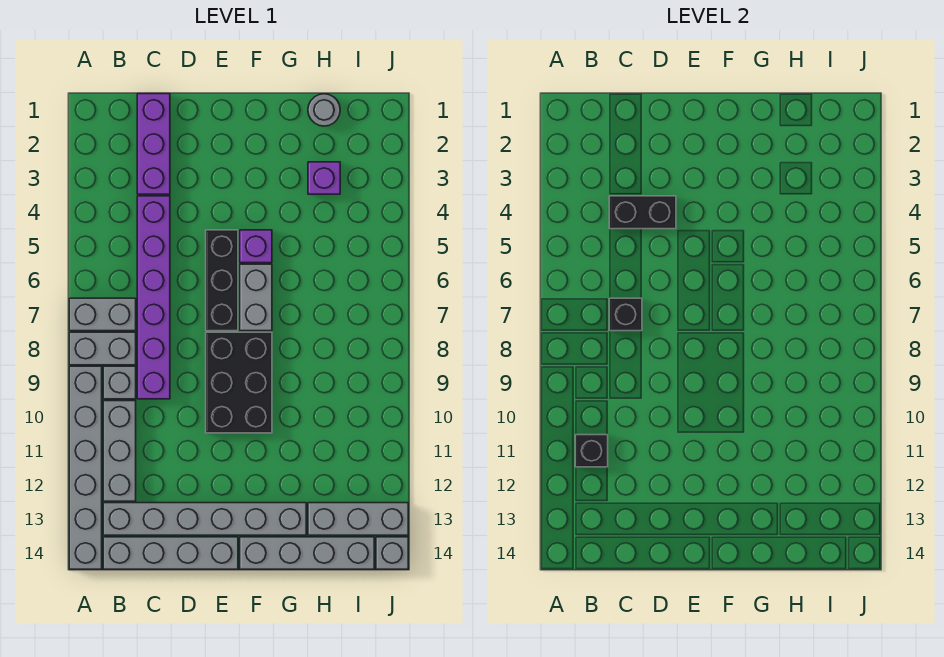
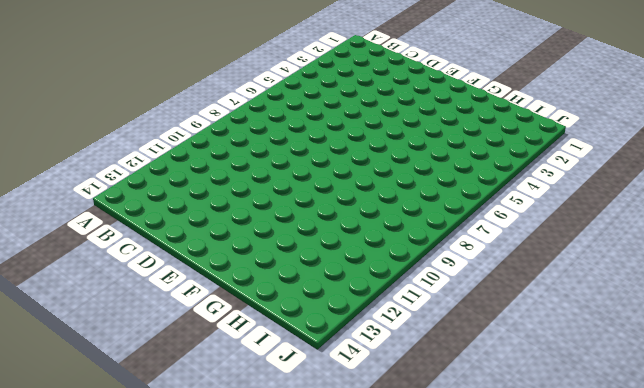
none -> grey 1x2 brick [69,298,136,331]
none -> grey 1x2 brick [69,332,136,365]
none -> grey 1x6 brick [69,366,102,569]

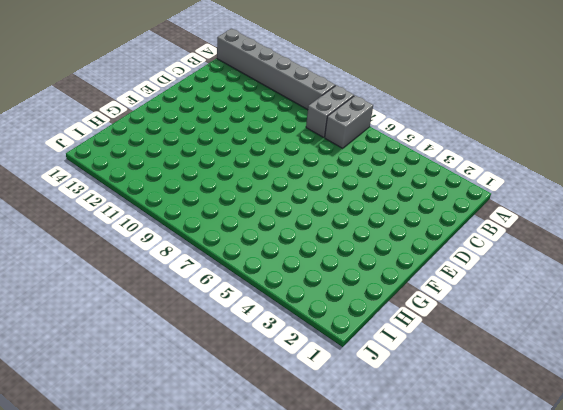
none -> grey 1x1 brick [103,366,136,399]
none -> grey 1x3 brick [103,401,136,501]
none -> grey 1x6 brick [103,503,306,535]

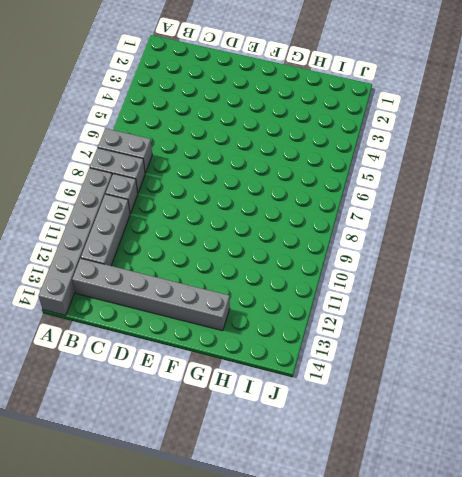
none -> grey 1x4 brick [103,537,238,569]
none -> purple 1x3 brick [137,94,170,194]
none -> purple 1x6 brick [137,196,170,399]

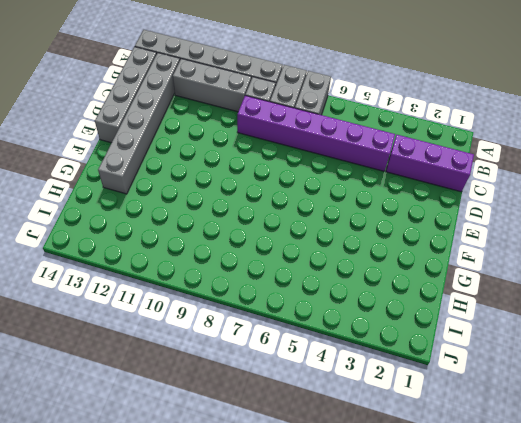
none -> black 1x3 brick [206,230,238,331]
none -> black 2x3 brick [206,332,272,433]
none -> purple 1x1 brick [240,230,272,263]

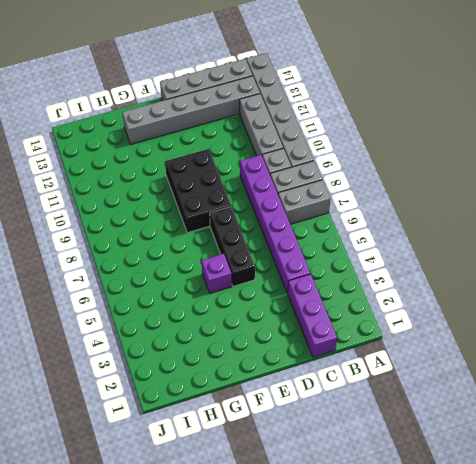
none -> grey 1x2 brick [240,264,272,331]
none -> grey 1x4 brick [240,537,374,569]
none -> grey 1x1 round brick [308,94,340,126]

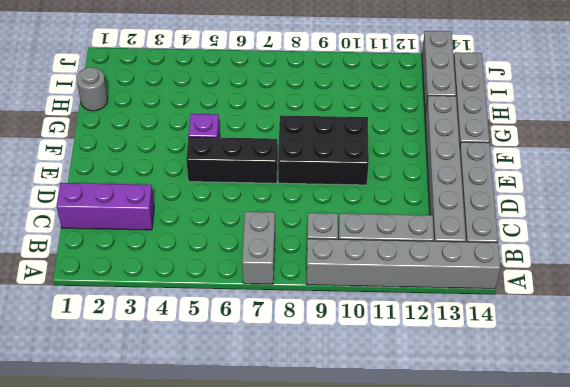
none -> grey 1x2 brick [69,332,136,365]
none -> purple 1x6 brick [137,196,170,399]
none -> grey 1x2 brick [240,264,272,331]

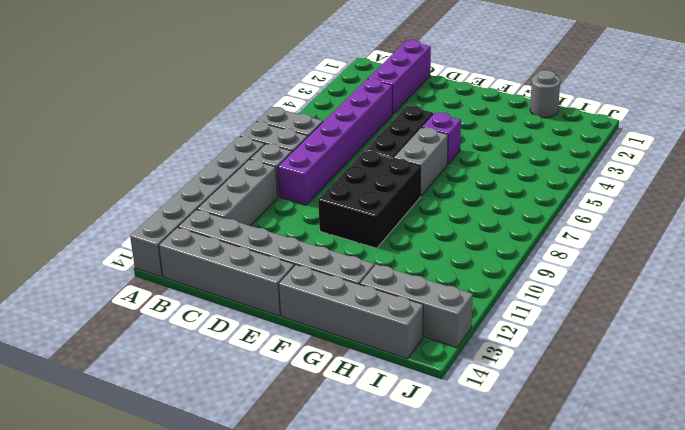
none -> purple 1x1 brick [308,162,340,194]
none -> grey 1x1 brick [376,537,408,569]
none -> black 1x1 brick [575,435,608,467]

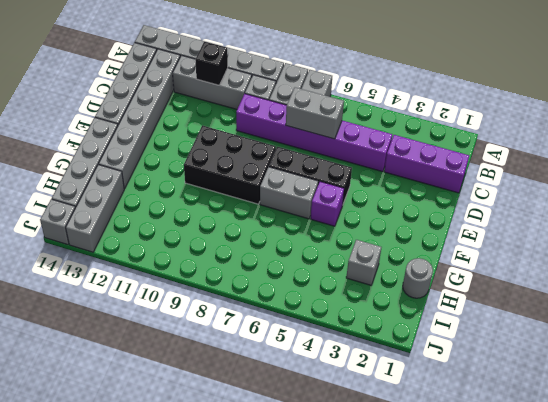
grey 1x2 brick [286,87,344,139] -> black 1x1 brick [609,298,642,331]
grey 1x1 brick [346,240,381,285] -> purple 1x1 brick [308,162,340,194]
none -> black 1x2 brick [609,196,676,229]

